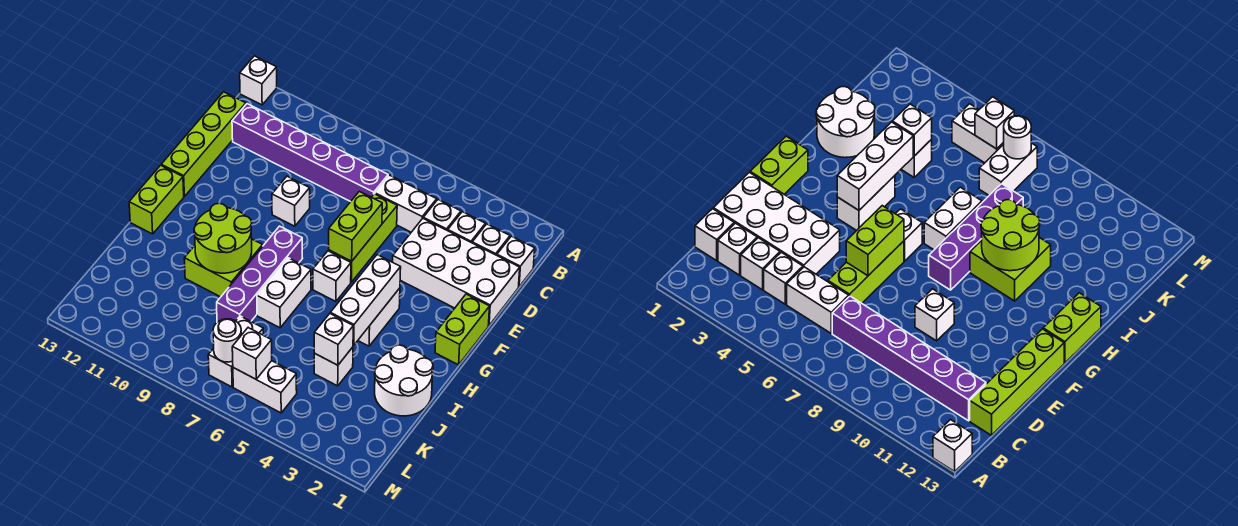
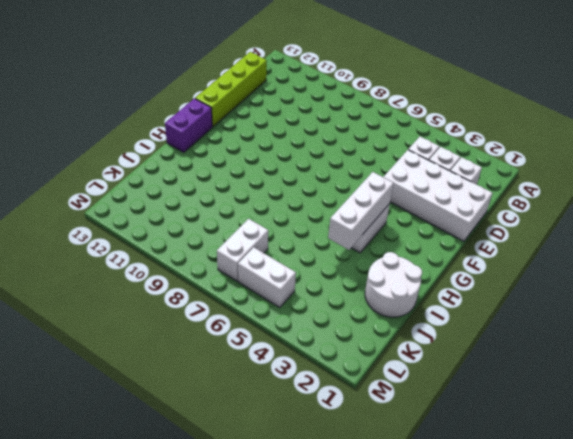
purple 1x2 brick [165,99,212,152] -> lime 1x2 brick [129,165,184,234]
none -> white 1x1 brick [240,56,277,105]
none -> white 1x1 brick [497,236,535,286]
none -> white 1x2 brick [375,175,437,232]

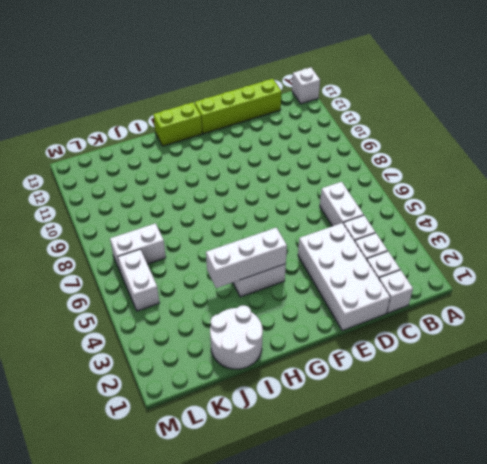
none -> purple 1x6 brick [232,104,388,202]
none -> lime 1x3 brick [329,194,397,282]
none -> white 1x1 brick [272,176,310,226]

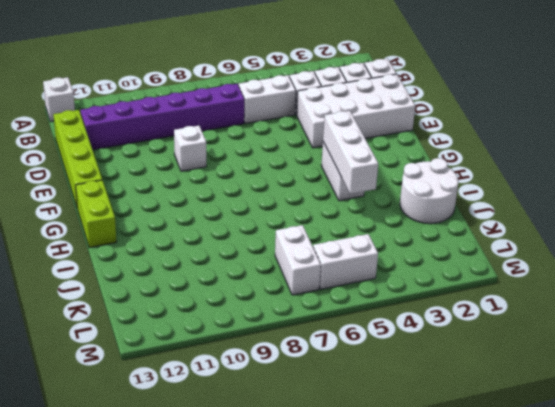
none -> lime 1x3 brick [329,194,397,282]
none -> lime 1x2 brick [435,294,490,365]
none -> white 1x1 brick [313,251,351,302]

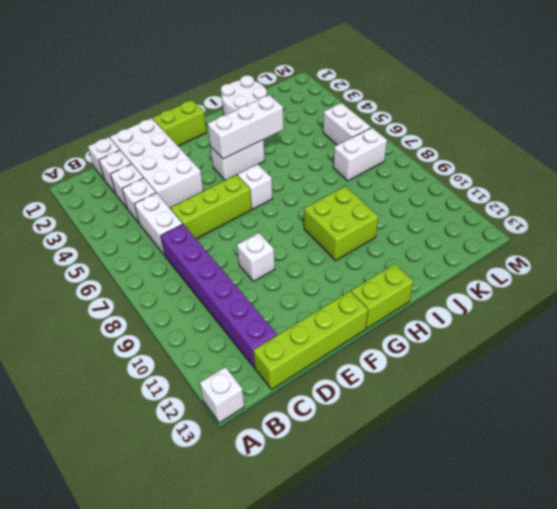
none -> purple 1x4 brick [217,226,303,322]
none -> white 1x2 brick [257,258,311,328]
none -> white 1x1 brick [314,347,353,386]

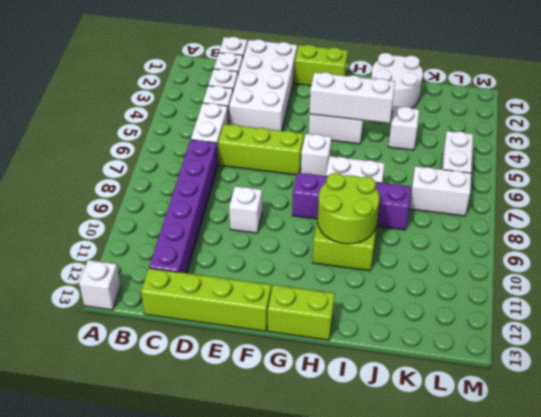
none -> lime 1x2 brick [329,191,382,261]
none -> white 1x1 brick [314,314,353,365]
none -> white 1x1 brick [232,328,272,379]

